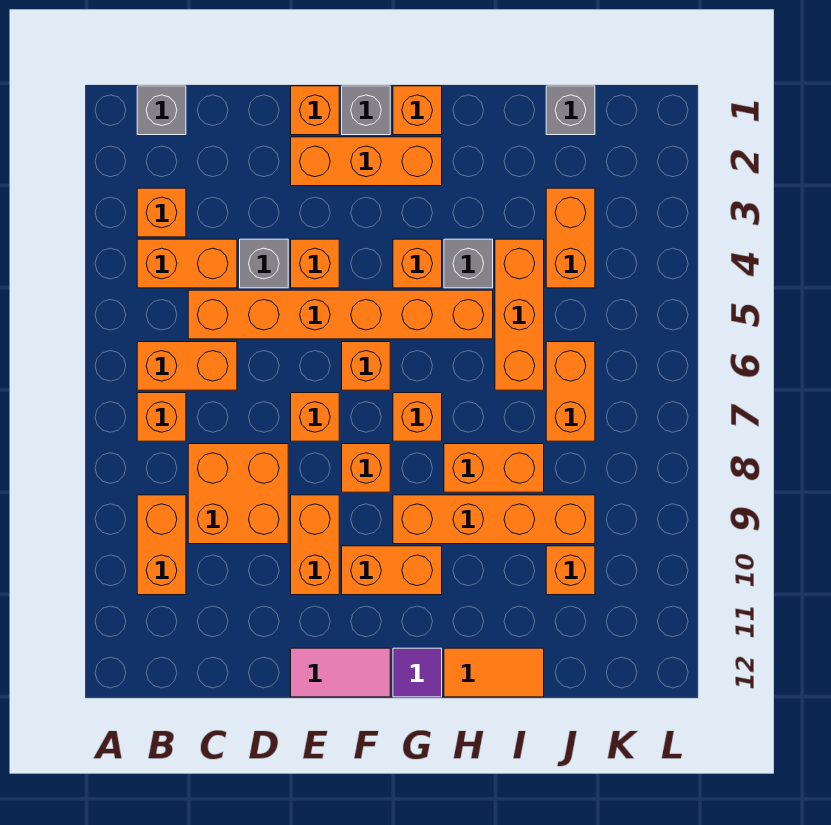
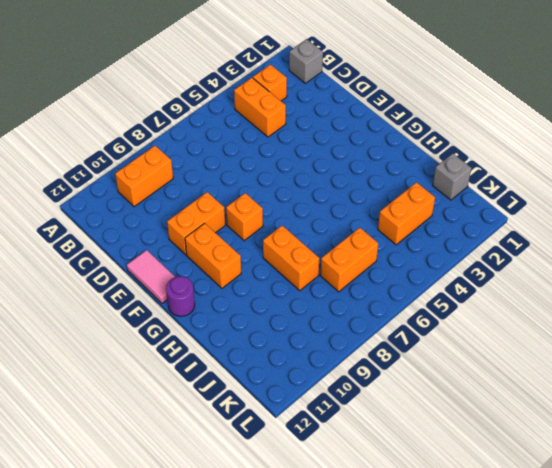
purple 1x1 round brick [166,276,195,316] -> purple 1x1 tile [393,648,442,697]
none -> orange 1x2 brick [137,342,237,390]
none -> orange 1x1 brick [137,393,186,441]
none -> orange 1x6 brick [188,290,493,339]
none -> orange 2x2 brick [188,444,288,544]

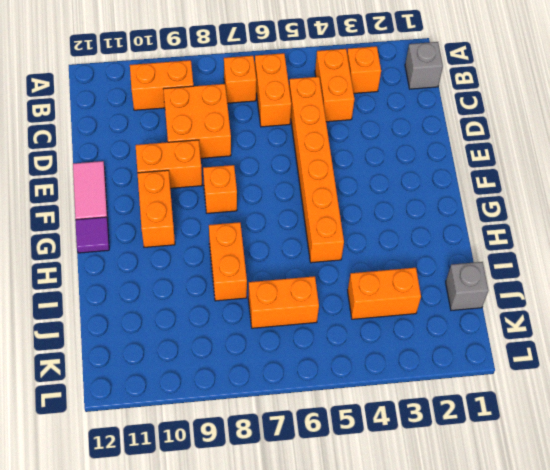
none -> grey 1x1 brick [240,239,288,288]
none -> orange 1x1 brick [291,86,339,135]
none -> orange 1x3 brick [291,137,442,186]
none -> orange 1x1 brick [291,239,339,288]

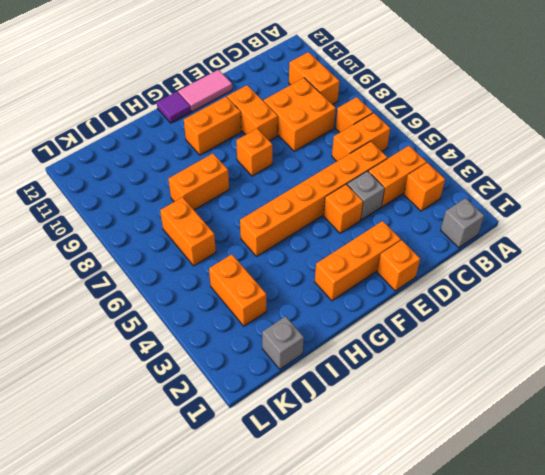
none -> orange 1x1 brick [291,393,339,441]
none -> grey 1x1 brick [342,86,390,135]
none -> orange 1x1 brick [342,342,390,390]
none -> orange 1x1 brick [393,86,442,135]

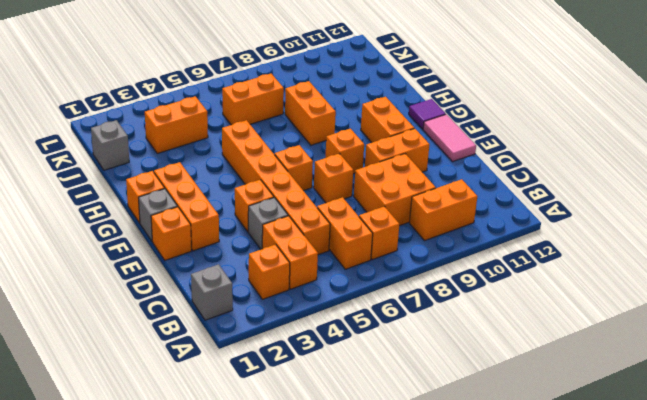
none -> orange 1x1 brick [393,239,442,288]
none -> orange 1x1 brick [393,393,442,441]
none -> orange 1x4 brick [393,495,595,544]
none -> grey 1x1 brick [444,239,493,288]

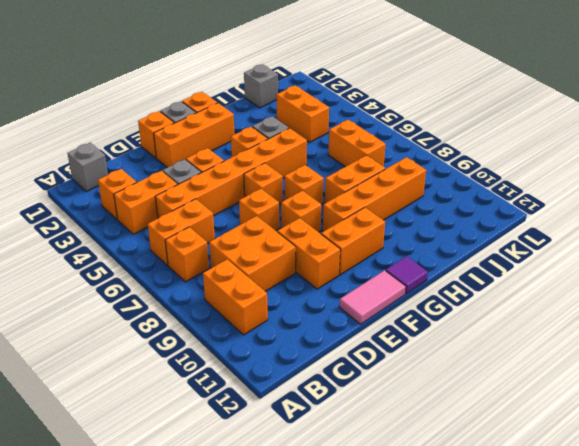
none -> orange 1x2 tile [444,648,544,697]
none -> orange 1x3 brick [495,239,544,390]
none -> orange 1x1 brick [546,546,595,595]

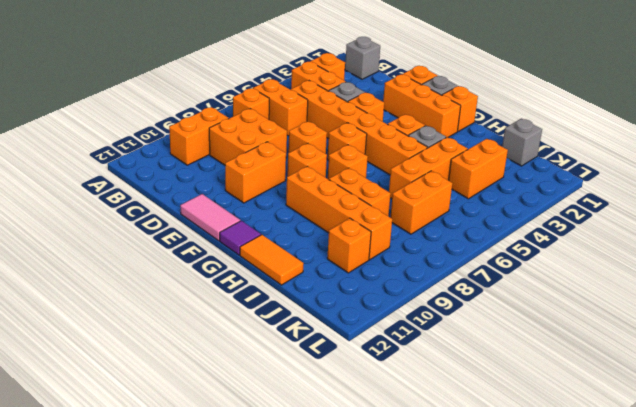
none -> orange 1x2 brick [342,546,442,595]

